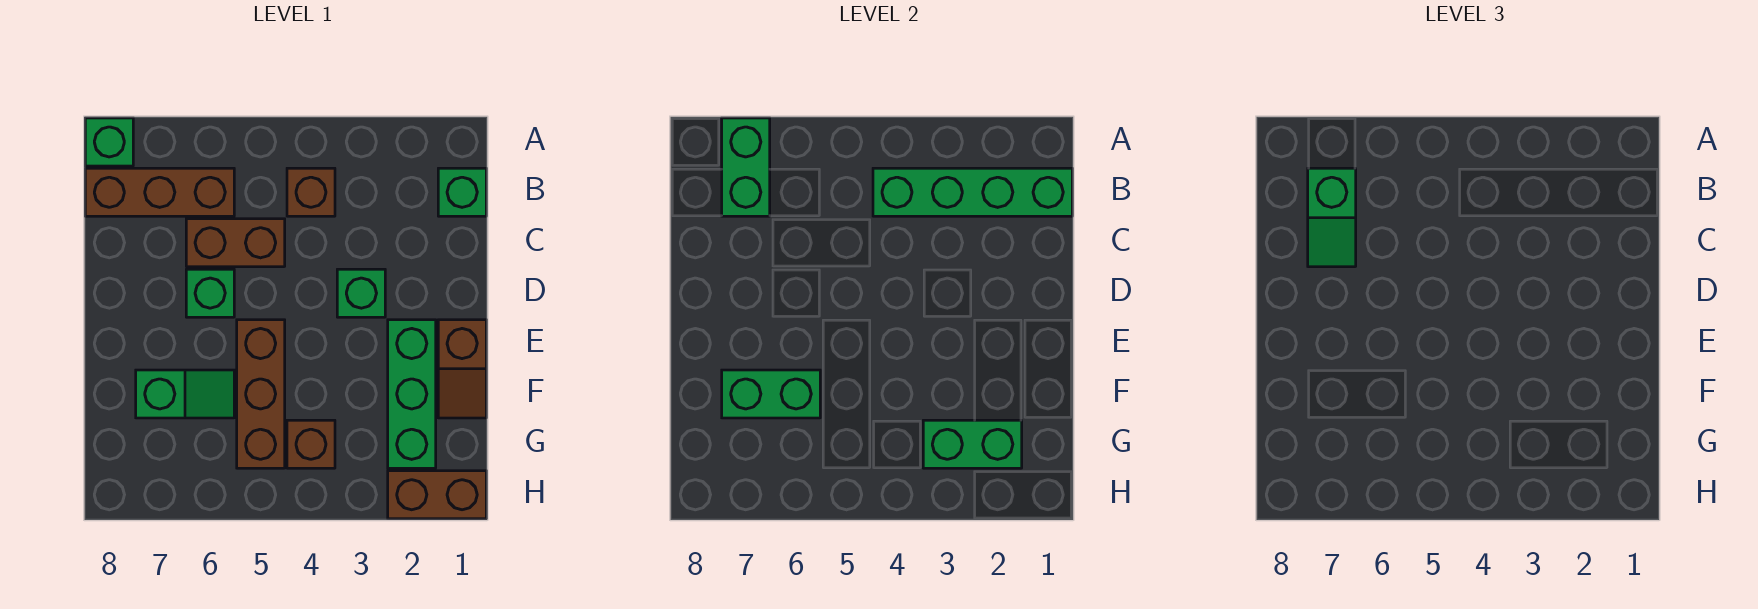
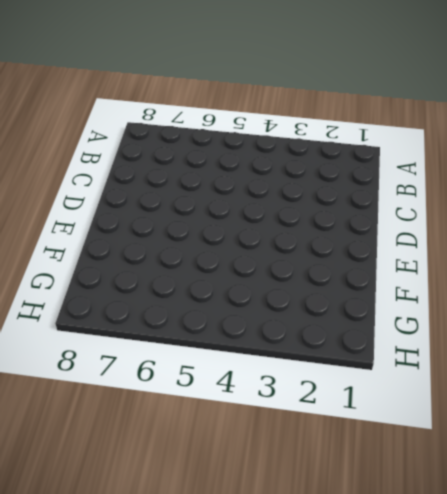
none -> green 1x1 brick [85,118,133,166]
none -> green 1x1 brick [438,168,486,216]
none -> brown 1x1 brick [287,168,335,216]

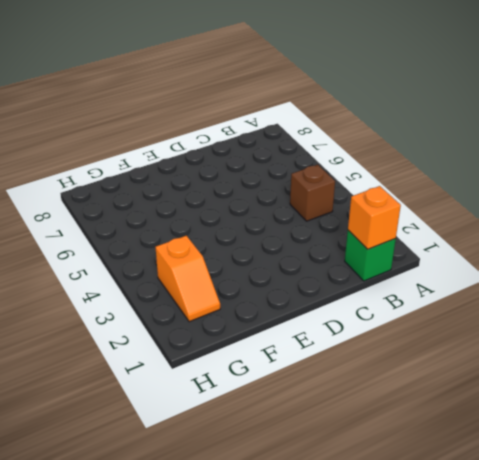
orange 1x1 brick [348,186,401,249] -> green 1x4 brick [873,168,1072,216]
orange 1x2 slope [156,236,220,322] -> green 1x3 brick [388,320,436,468]
none -> green 1x1 brick [85,118,133,166]
none -> brown 1x3 brick [85,168,234,216]
none -> brown 1x2 brick [186,219,285,267]

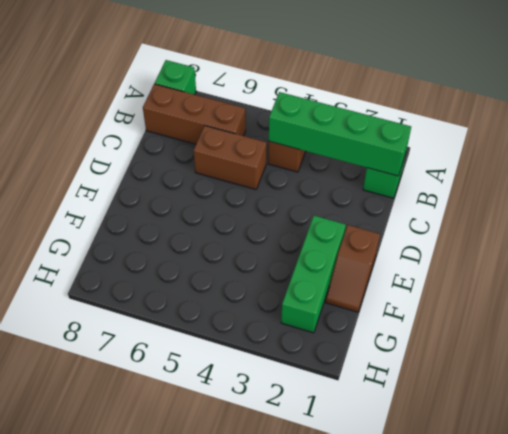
none -> green 1x1 brick [337,269,385,317]
none -> green 1x1 brick [186,269,234,317]
none -> brown 1x3 brick [237,320,285,468]

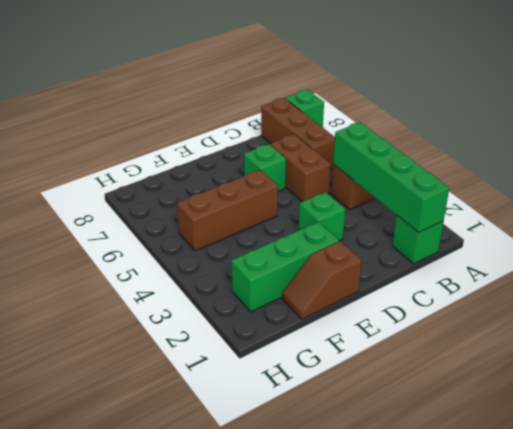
none -> green 1x2 slope [136,370,234,418]
none -> brown 1x1 brick [287,420,335,468]
none -> brown 1x2 brick [388,471,486,519]

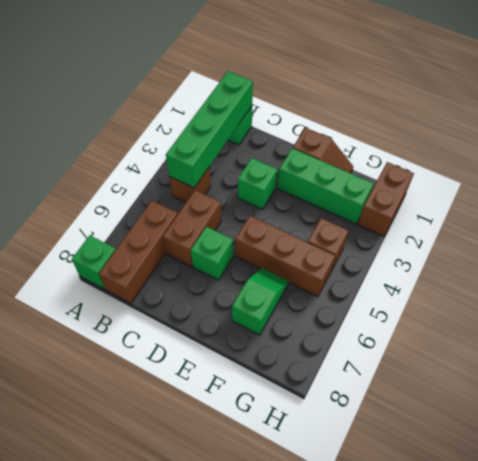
none -> green 1x2 brick [722,118,770,216]
none -> green 1x2 brick [722,370,820,418]
none -> green 1x2 brick [923,420,1022,468]

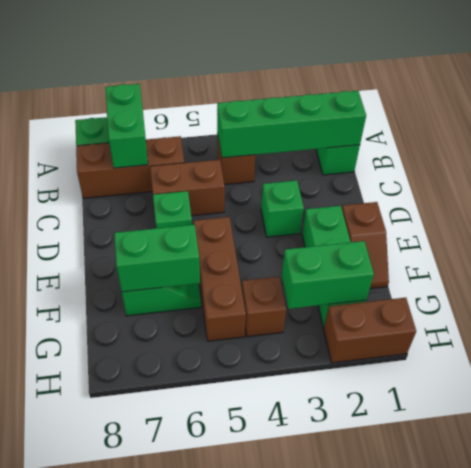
none -> green 1x2 slope [1308,168,1356,267]

